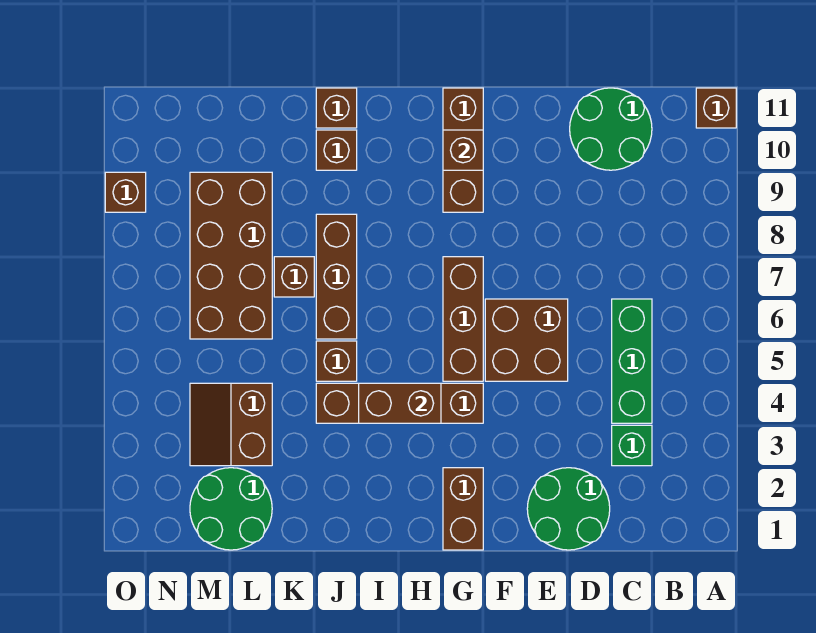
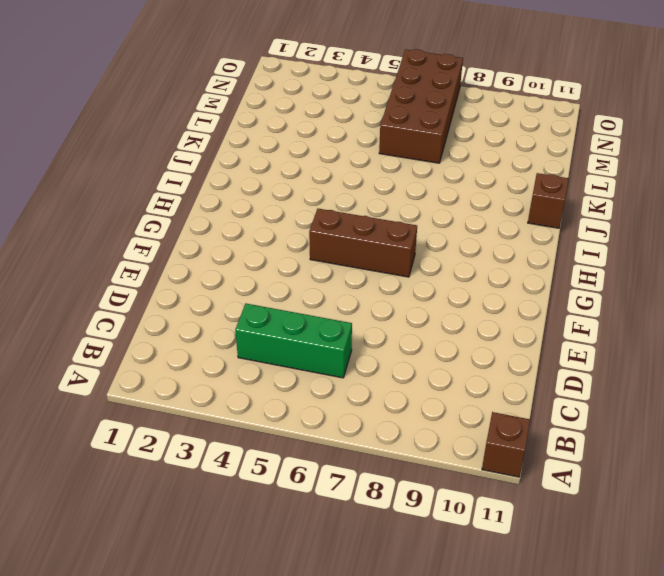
brown 2x4 brick [379,49,463,163] -> brown 2x4 brick turned to [190,172,272,339]
none -> green 1x1 brick [612,425,652,466]
none -> green 2x2 round brick [570,88,652,170]
none -> green 2x2 round brick [527,468,610,550]

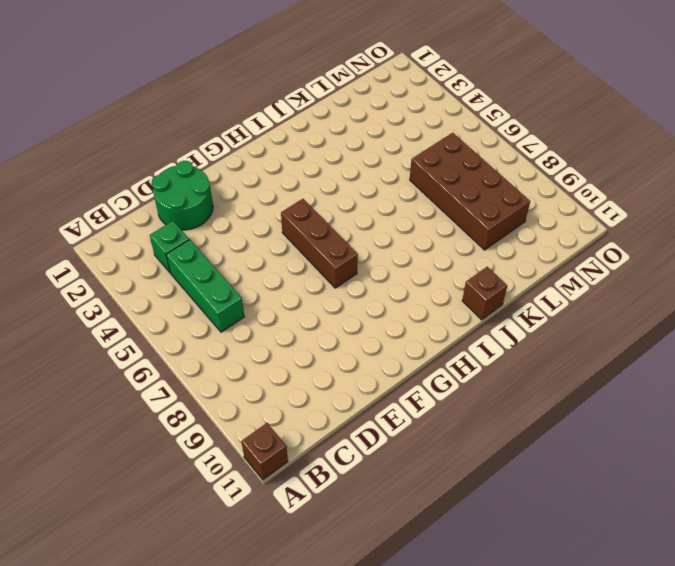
none -> green 2x2 round brick [570,88,652,170]
none -> brown 2x2 brick [485,299,568,381]
none -> brown 1x2 brick [443,468,483,550]

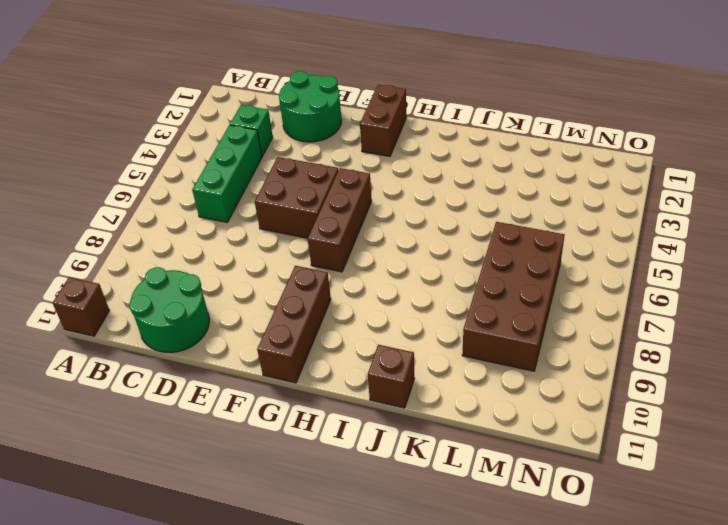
none -> brown 1x4 brick [316,383,483,423]
none -> brown 1x1 brick [316,341,357,381]
none -> brown 1x3 brick [316,214,357,339]

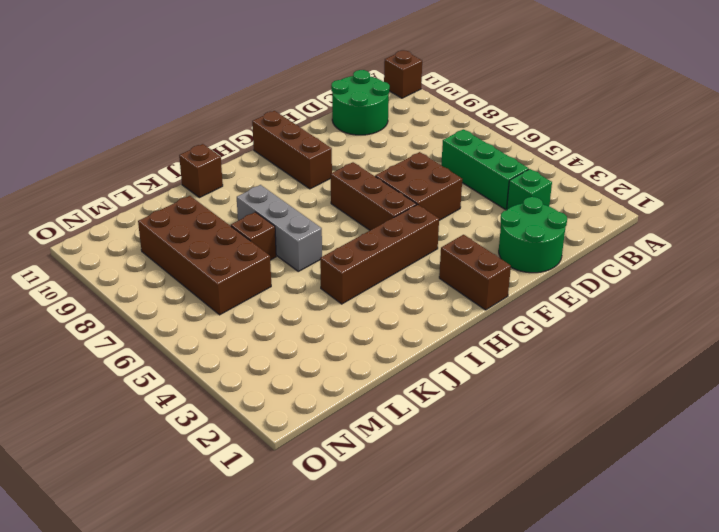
grey 1x3 brick [237,185,322,271] -> brown 1x3 brick [316,214,357,339]
none -> brown 1x1 brick [316,341,357,381]
none -> brown 1x1 brick [316,130,357,170]
none -> green 2x2 round brick [190,468,272,550]

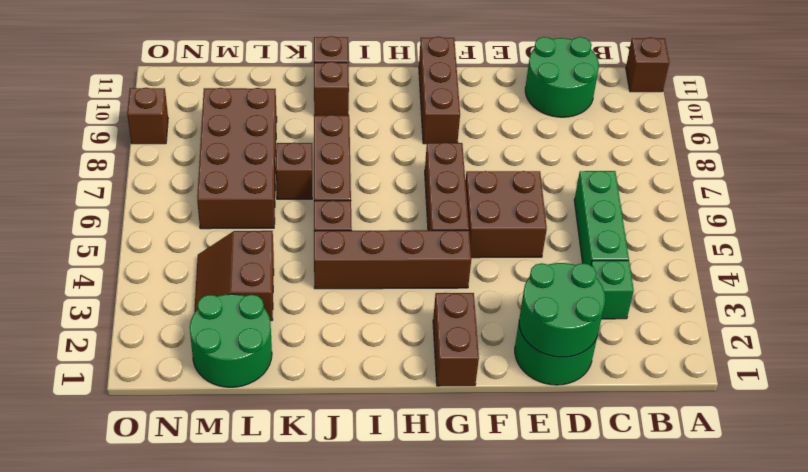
green 2x2 round brick [519,263,605,357] -> none
none -> brown 1x1 brick [443,130,483,170]
none -> brown 1x2 brick [359,383,441,423]

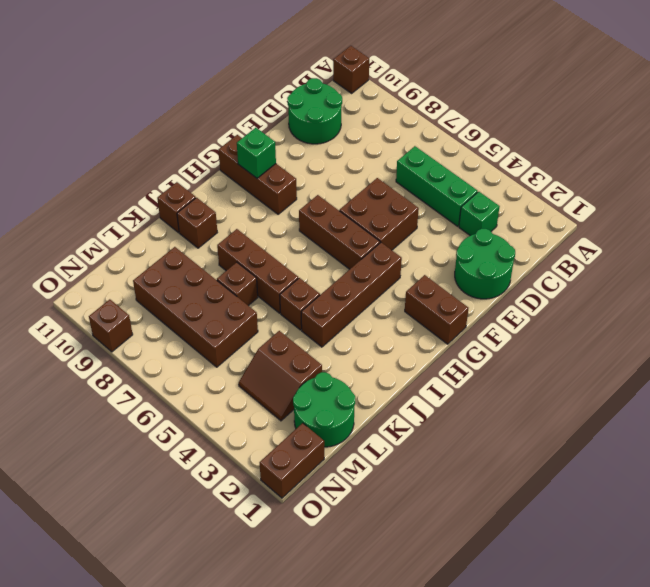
green 1x1 brick [237,128,276,178] -> brown 1x1 brick [443,130,483,170]
brown 1x2 brick [260,423,324,498] -> brown 1x2 brick moved to [359,383,441,423]

